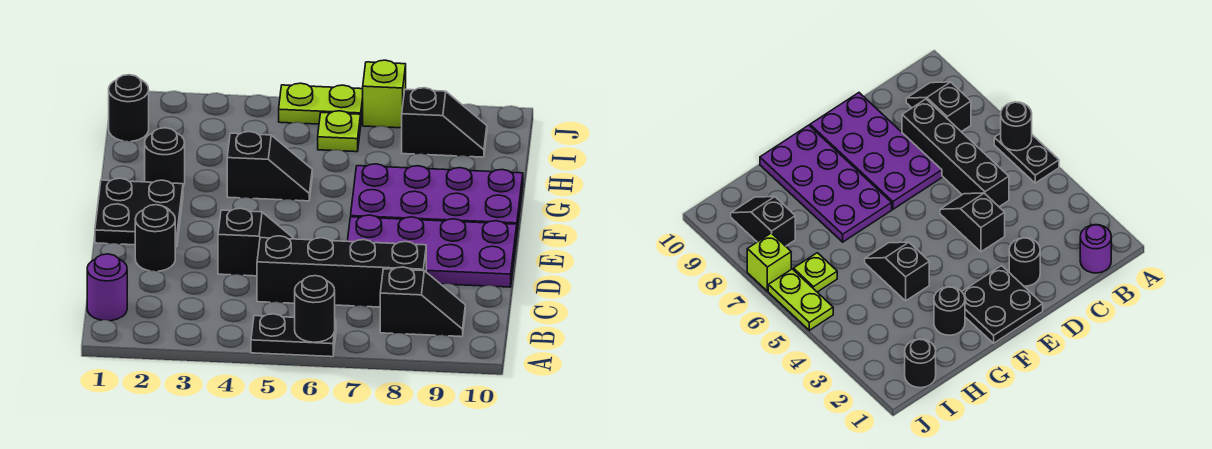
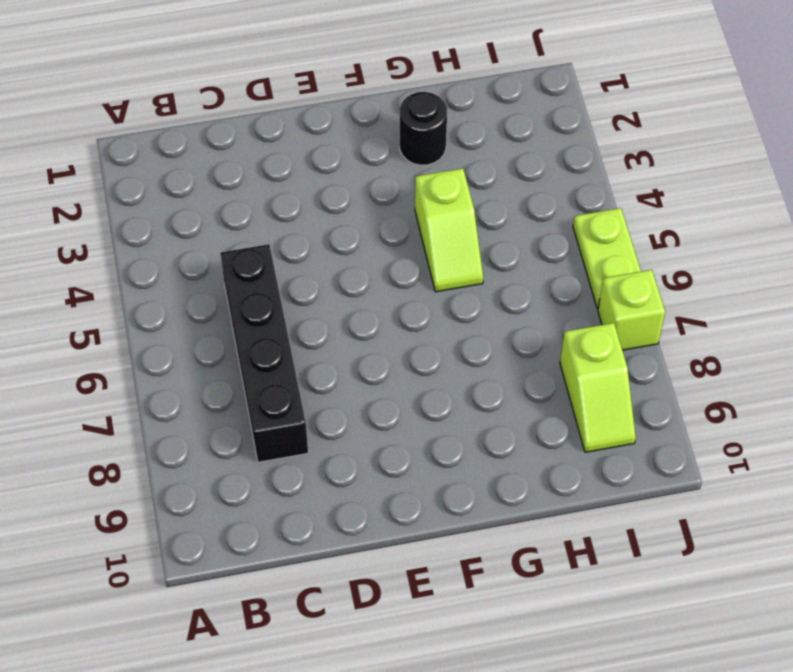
lime 1x2 slope [415,168,483,292] -> black 1x2 slope [227,132,312,201]
lime 1x2 slope [560,323,636,452] -> black 1x2 slope [402,88,487,157]
none -> black 1x2 plate [251,314,336,357]
none -> purple 1x1 round brick [87,254,127,321]
none -> black 1x2 slope [380,267,465,337]

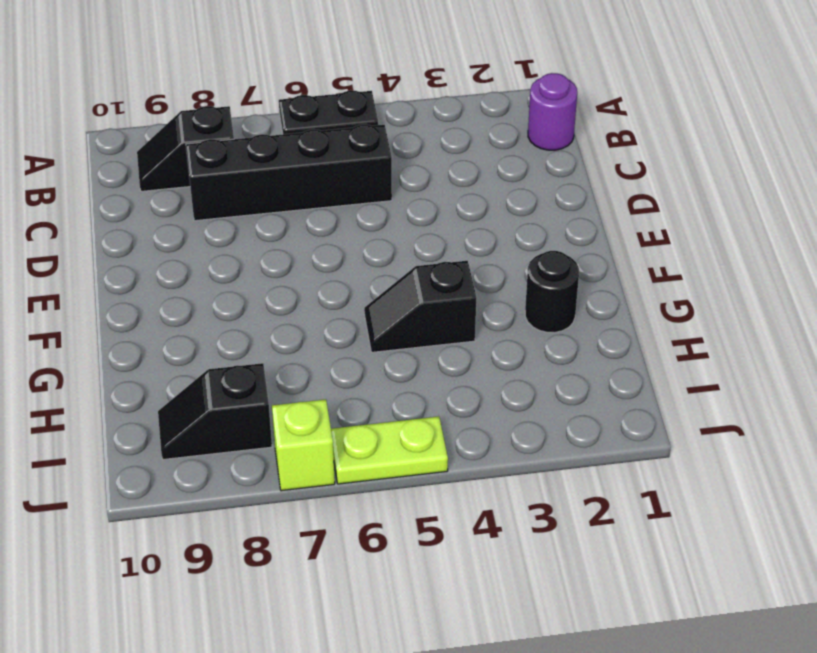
none -> black 1x1 round brick [135,205,175,271]
none -> black 1x2 slope [218,208,294,276]
none -> purple 2x4 plate [348,215,517,287]

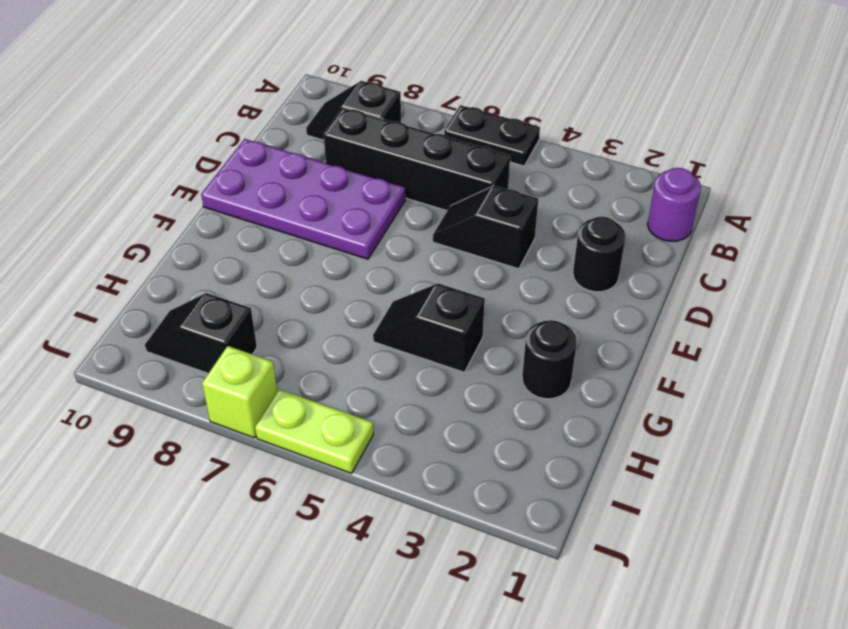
none -> black 2x2 plate [95,178,183,247]
none -> purple 2x4 plate [351,164,523,231]
none -> black 1x1 round brick [109,75,149,141]

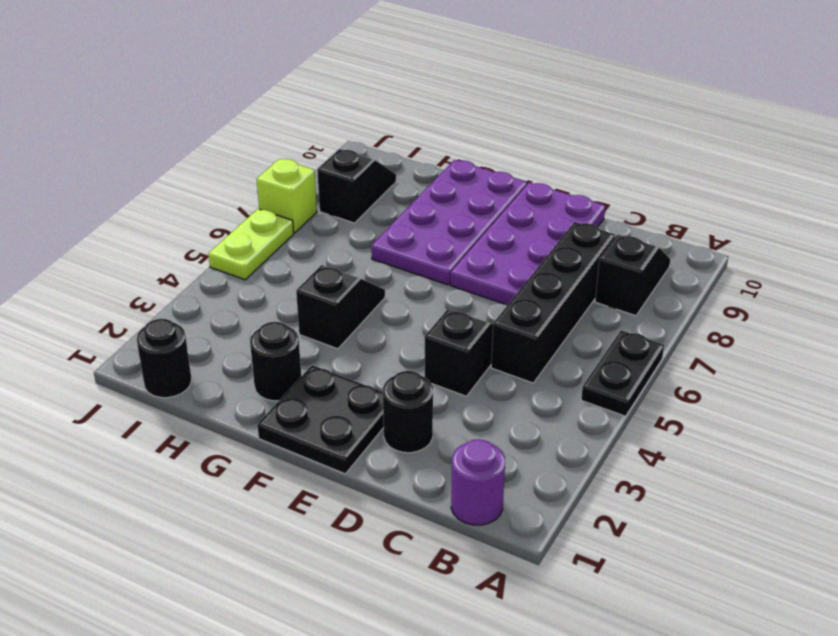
none -> lime 1x1 plate [318,111,361,152]
none -> black 1x1 round brick [295,276,335,342]

